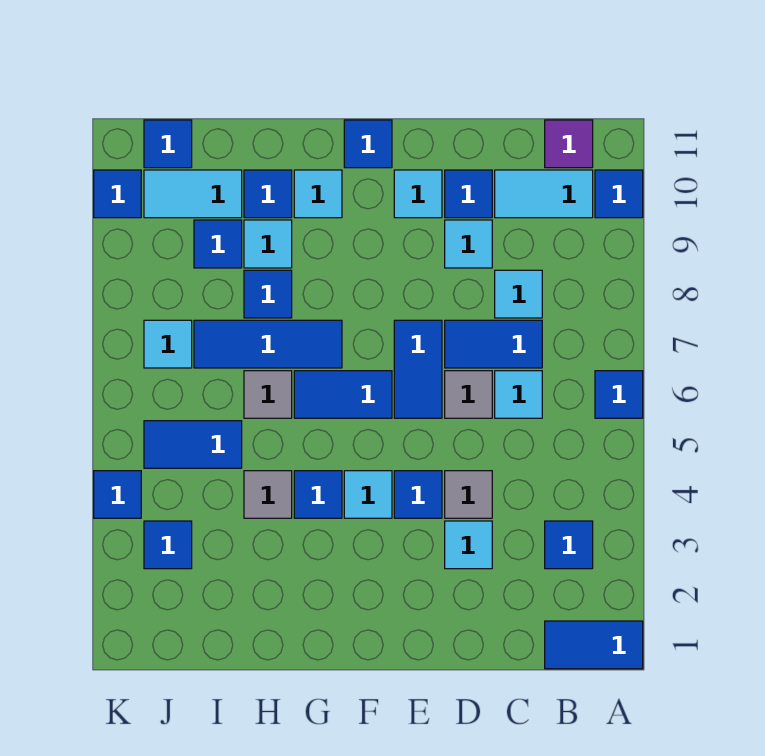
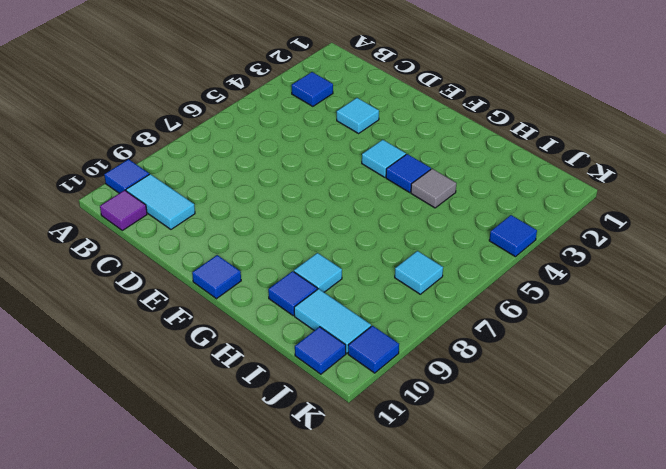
none -> blue 1x2 tile [545,621,643,669]
none -> blue 1x1 tile [595,371,643,418]
none -> cyan 1x1 tile [495,371,542,418]
none -> blue 1x2 tile [445,320,542,368]

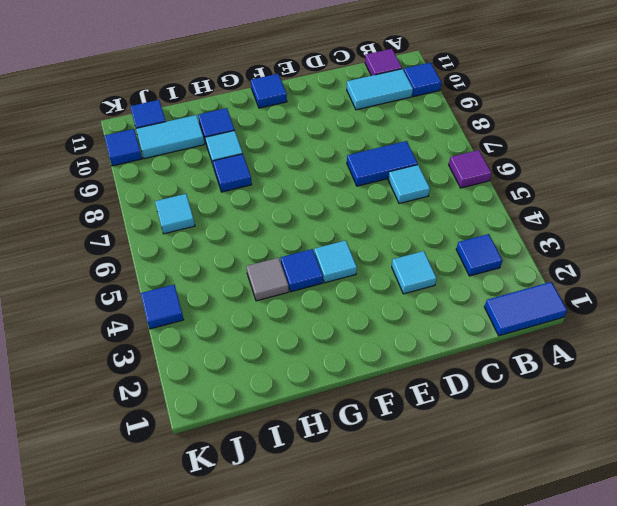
purple 1x1 tile [449,150,491,188] -> blue 1x1 tile [595,371,643,418]
none -> cyan 1x1 tile [495,270,542,318]
none -> grey 1x1 tile [445,471,492,518]
none -> grey 1x1 tile [445,371,492,418]
none -> cyan 1x1 tile [445,220,492,268]

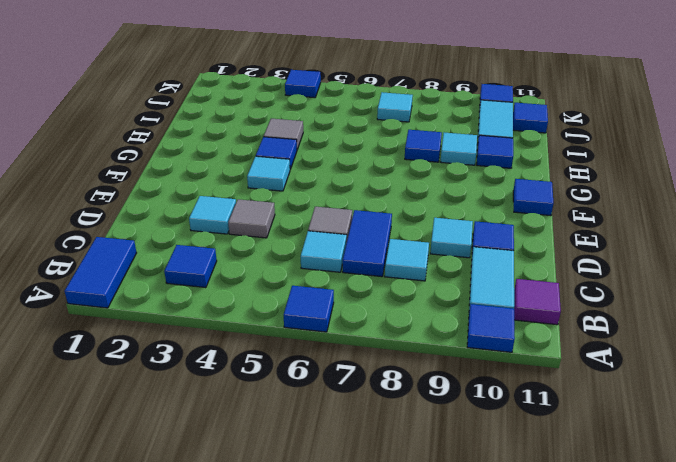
none -> blue 1x1 tile [394,471,442,518]
none -> blue 1x2 tile [394,320,442,418]
none -> cyan 1x1 tile [394,170,442,218]
none -> blue 1x2 tile [294,371,392,418]

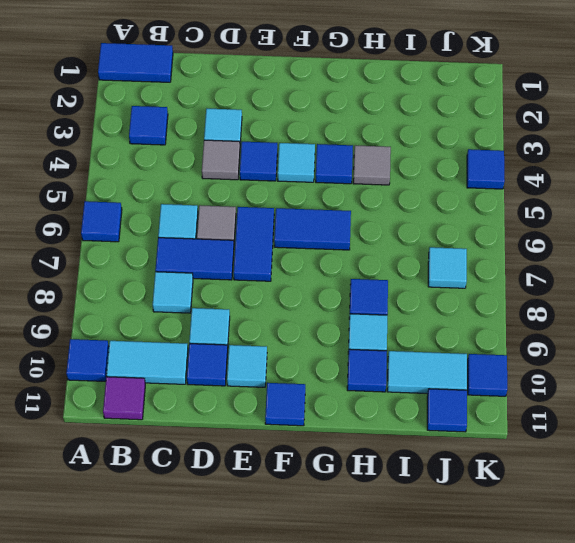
none -> blue 1x3 tile [194,320,342,368]
none -> cyan 1x1 tile [294,170,342,218]
none -> grey 1x1 tile [244,371,292,418]
none -> blue 1x2 tile [144,421,242,468]

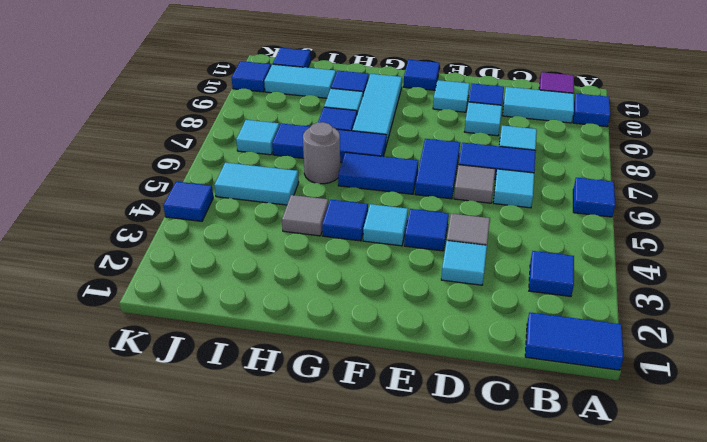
cyan 1x3 tile [352,74,402,145] -> cyan 1x1 tile [294,170,342,218]
grey 1x1 round brick [303,122,340,184] -> grey 1x1 tile [244,371,292,418]
cyan 1x2 tile [214,163,299,205] -> blue 1x2 tile [144,421,242,468]
none -> blue 1x1 tile [194,220,242,268]
none -> blue 1x1 tile [144,521,192,569]

